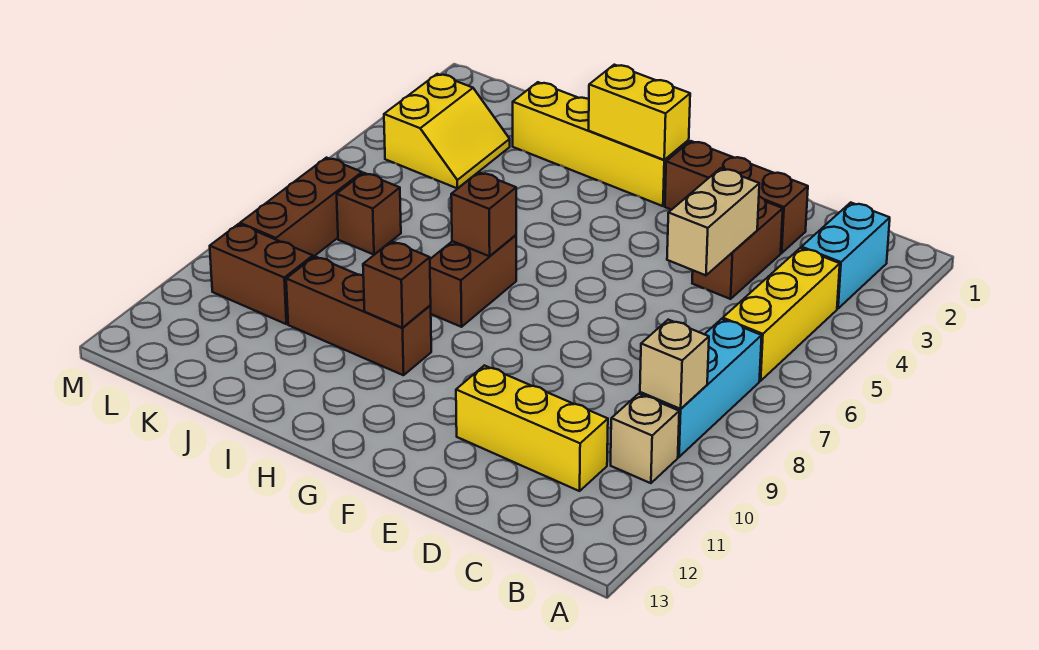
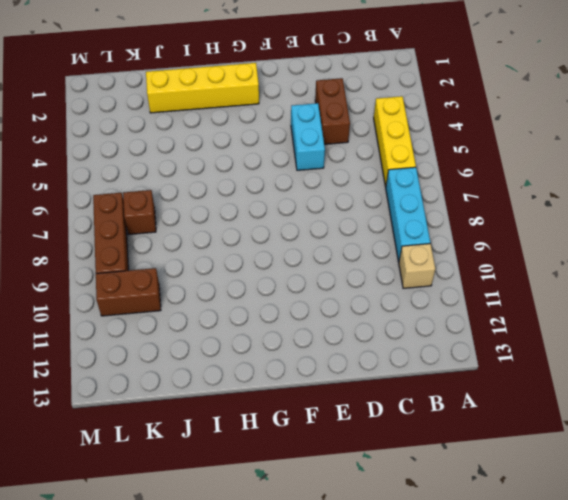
cyan 1x2 brick [291,103,325,170] -> cyan 1x2 brick moved to [801,203,890,309]
none -> yellow 1x3 brick [456,365,608,491]
none -> brown 1x3 brick [665,141,808,253]
none -> brown 1x2 brick [430,235,516,327]

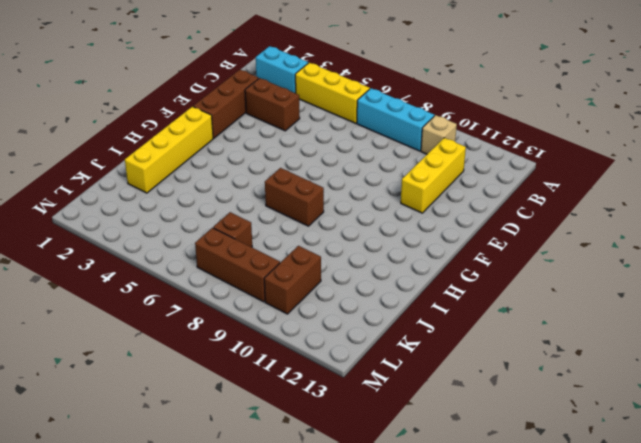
none -> brown 1x3 brick [286,256,431,375]
none -> yellow 2x2 slope [384,74,510,188]
none -> tan 1x1 brick [640,320,709,409]

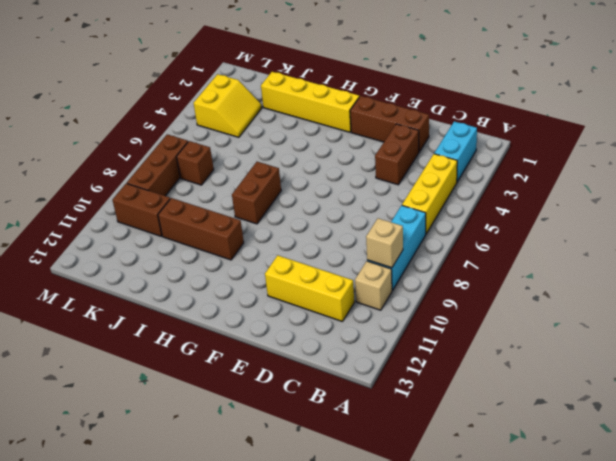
none -> tan 1x2 brick [667,168,759,275]
none -> yellow 1x2 brick [589,65,690,160]
none -> brown 1x1 brick [451,172,516,256]

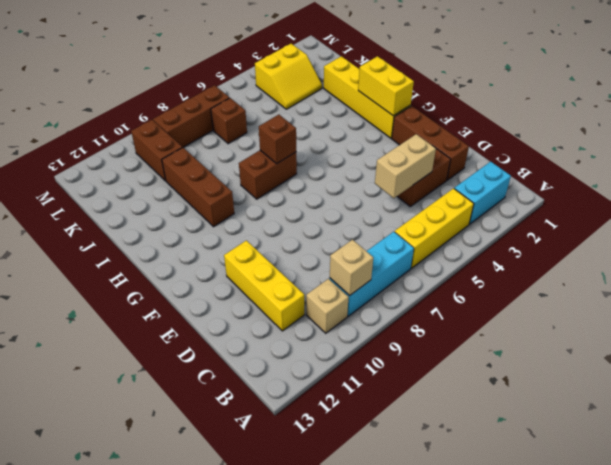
none -> brown 1x1 brick [363,241,431,328]

